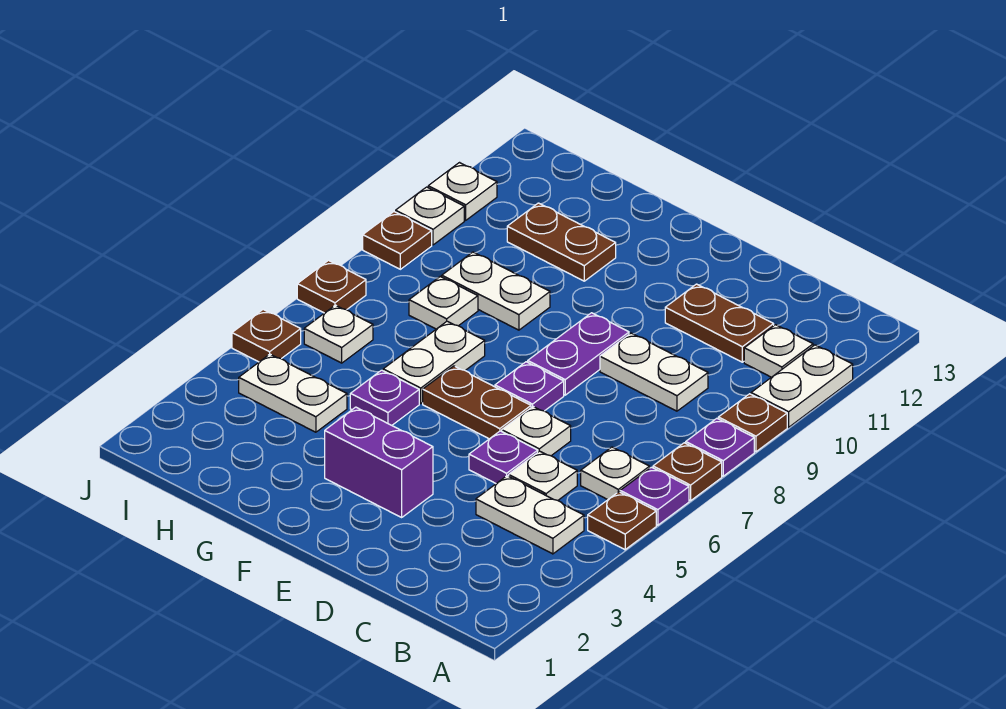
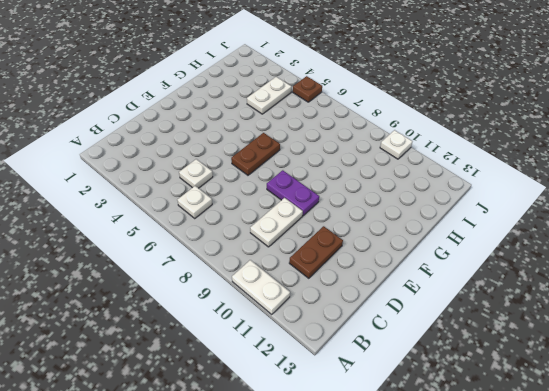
none -> brown 1x1 plate [588,492,656,550]
none -> purple 1x1 plate [620,467,689,525]
none -> brown 1x1 plate [653,443,722,501]
none -> purple 1x1 plate [686,418,754,476]

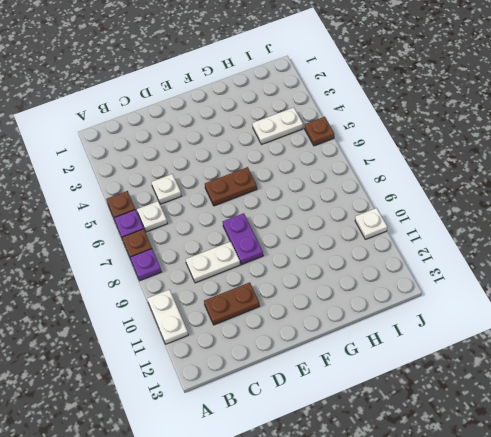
none -> brown 1x1 plate [718,394,787,452]
none -> white 1x2 plate [476,476,584,554]
none -> white 1x1 plate [744,325,813,377]
none -> purple 1x1 plate [469,431,538,483]

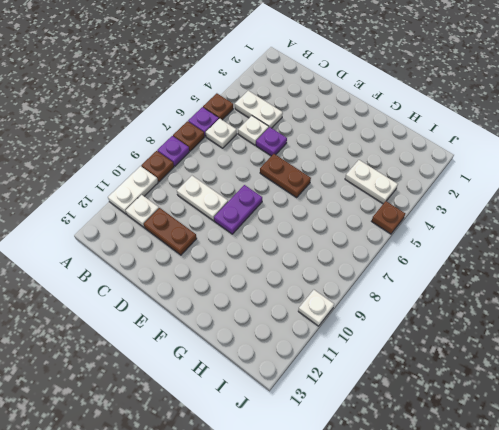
none -> white 1x1 plate [502,407,571,456]
none -> purple 1x2 brick [325,407,433,517]
none -> purple 1x1 plate [495,362,564,411]
none -> purple 1x1 plate [350,370,419,425]

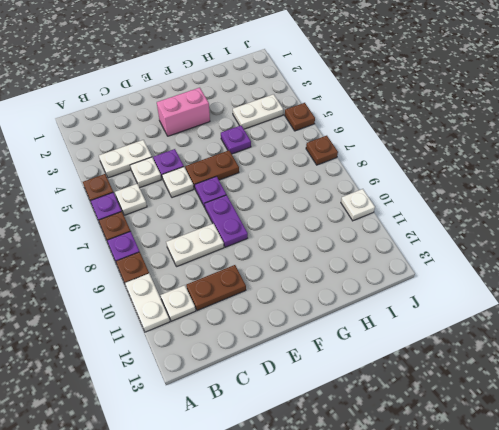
pink 1x2 brick [157,88,210,136] -> purple 1x2 brick [325,407,433,517]
none -> white 1x2 plate [383,321,485,403]
none -> white 1x2 plate [442,252,550,330]
none -> brown 1x2 plate [507,203,616,281]
none -> white 1x1 plate [409,277,478,329]

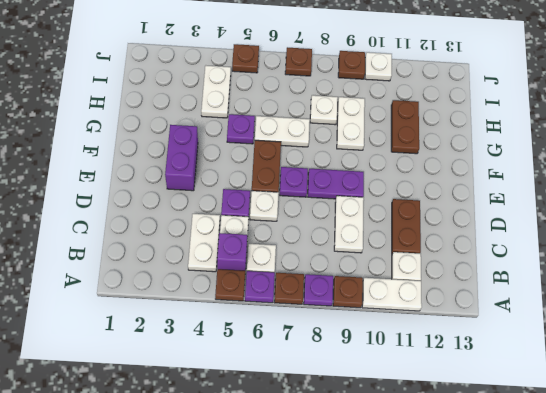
purple 1x1 brick [217,233,247,271] -> none
none -> white 1x1 plate [304,305,373,363]
none -> white 1x1 plate [428,163,497,220]

